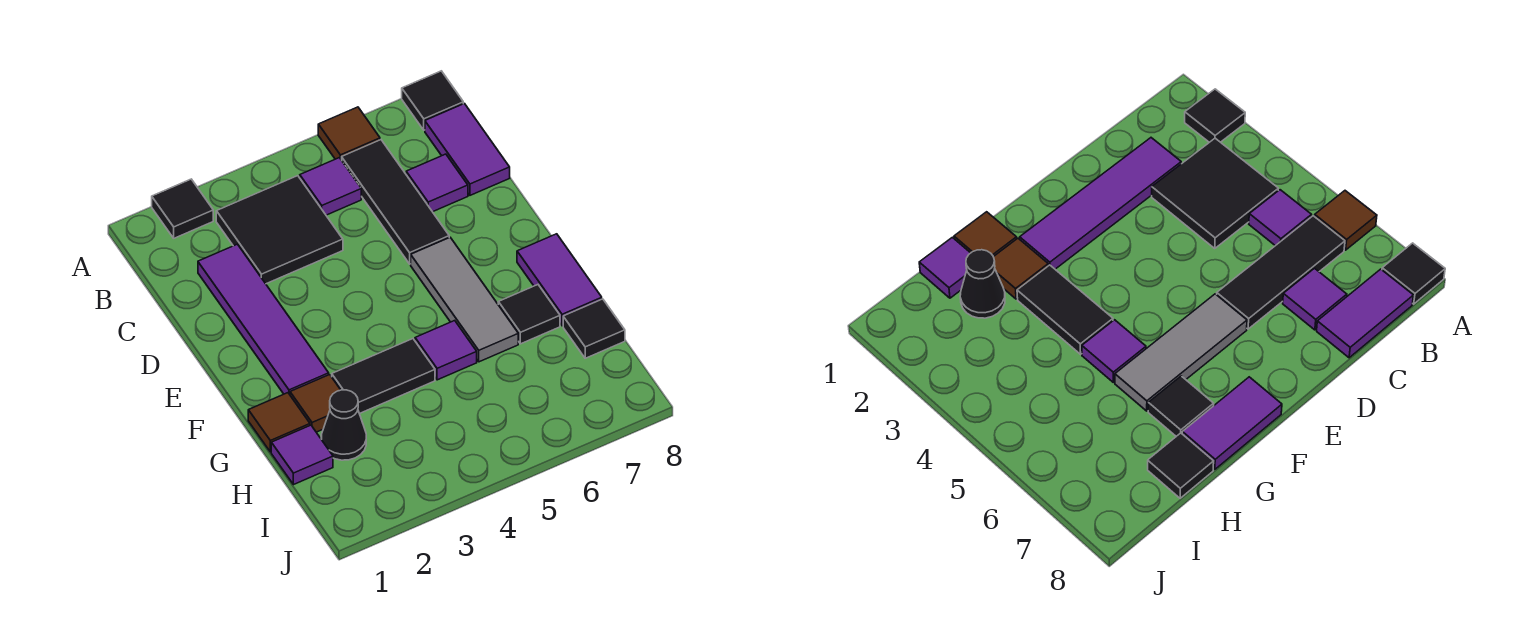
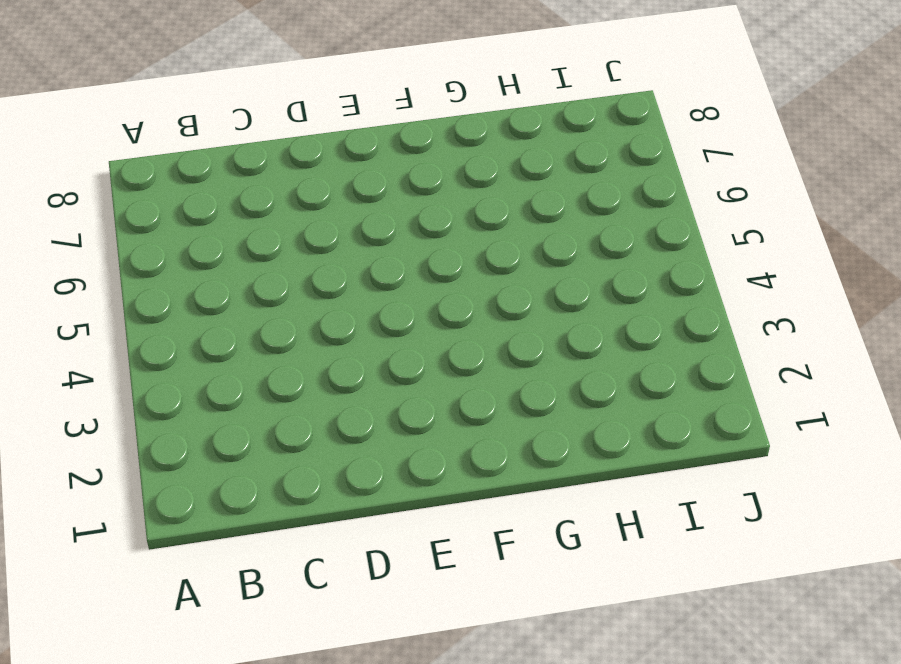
none -> black 1x1 tile [152,179,213,238]
none -> brown 1x1 tile [318,107,380,160]
none -> black 1x1 tile [402,71,463,130]

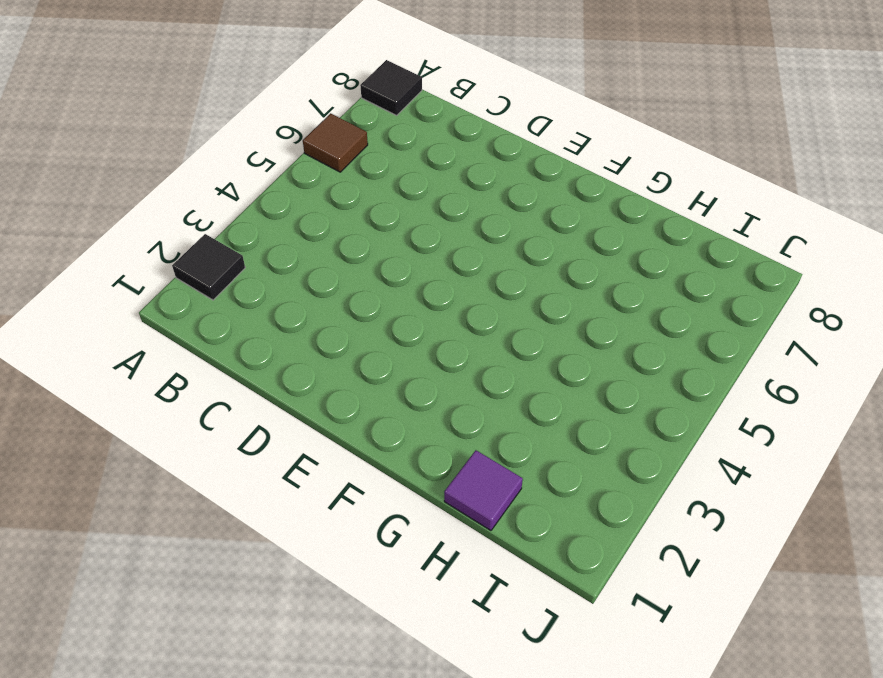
none -> black 2x2 tile [216,176,343,284]
none -> purple 1x1 tile [300,158,361,215]
none -> black 1x3 tile [342,140,449,264]

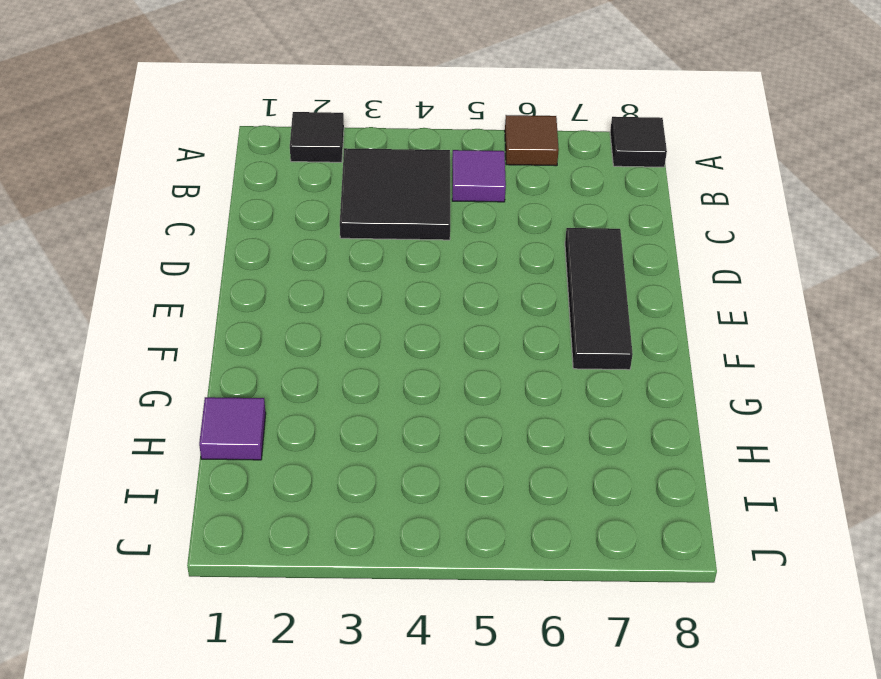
black 1x3 tile [565,228,633,370] -> black 1x3 tile moved to [342,140,449,264]
none -> purple 1x2 tile [425,104,510,195]
none -> purple 1x4 tile [198,244,329,394]
none -> purple 1x1 tile [406,154,468,212]

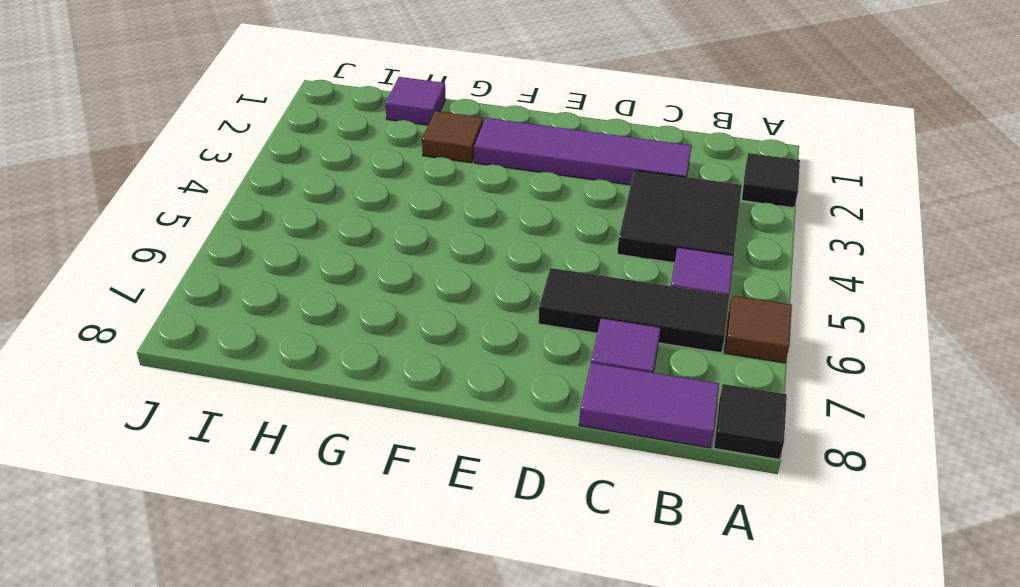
none -> grey 1x3 tile [411,237,518,362]
none -> purple 1x2 tile [517,234,602,326]
none -> brown 1x1 tile [248,393,310,452]

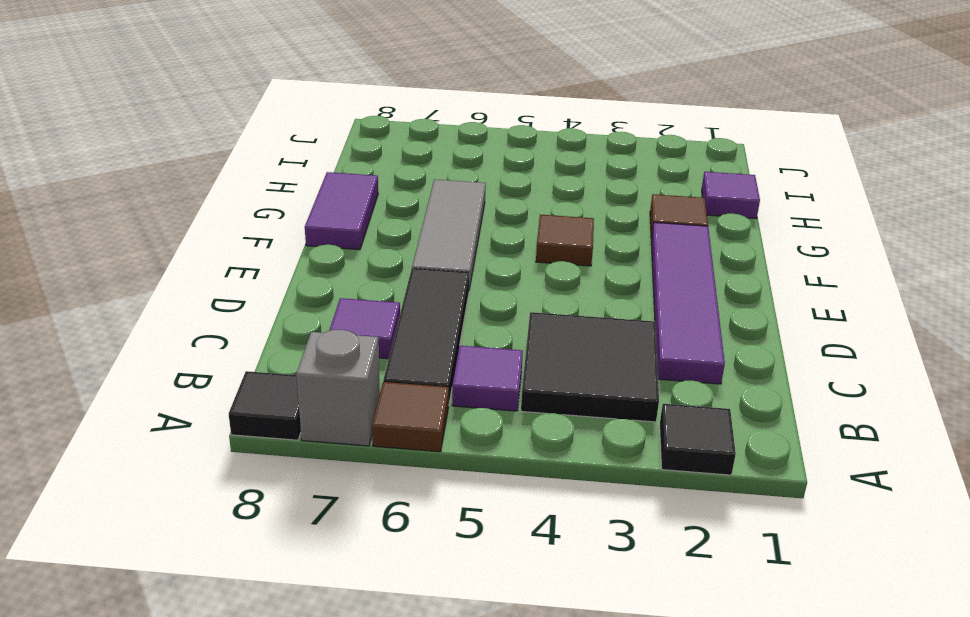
grey 1x1 brick [296,329,380,446] -> none
brown 1x1 tile [536,215,594,266] -> brown 1x1 tile moved to [248,393,310,452]
none -> purple 1x2 tile [425,104,510,195]
none -> black 1x2 tile [332,339,435,414]
none -> purple 1x1 tile [415,321,477,380]

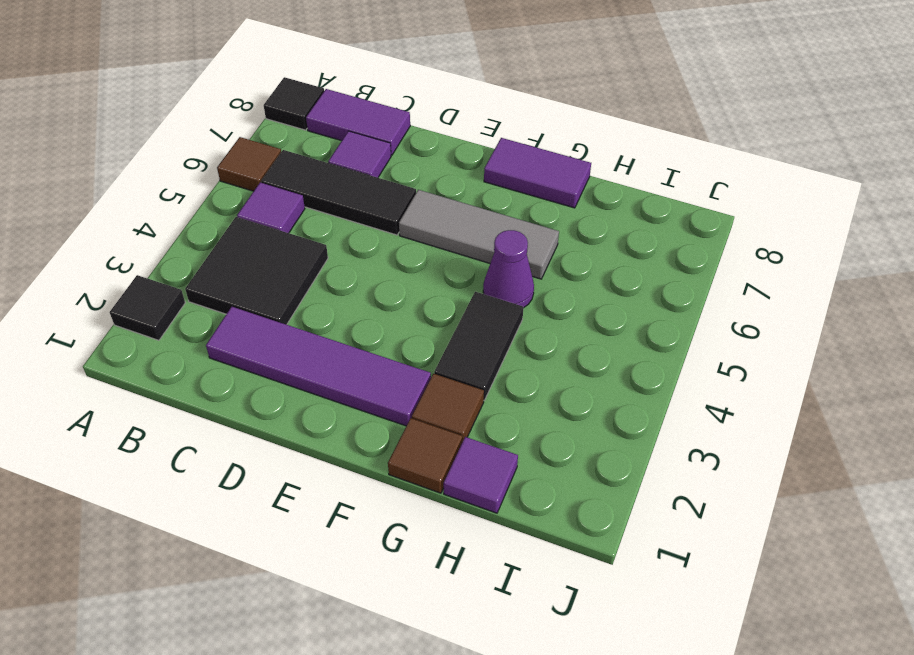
purple 1x1 cone [483,230,534,308] -> purple 1x1 tile [415,321,477,380]
none -> black 1x1 tile [498,285,560,344]
none -> black 1x1 cone [321,390,366,460]
none -> black 1x1 tile [563,299,625,358]

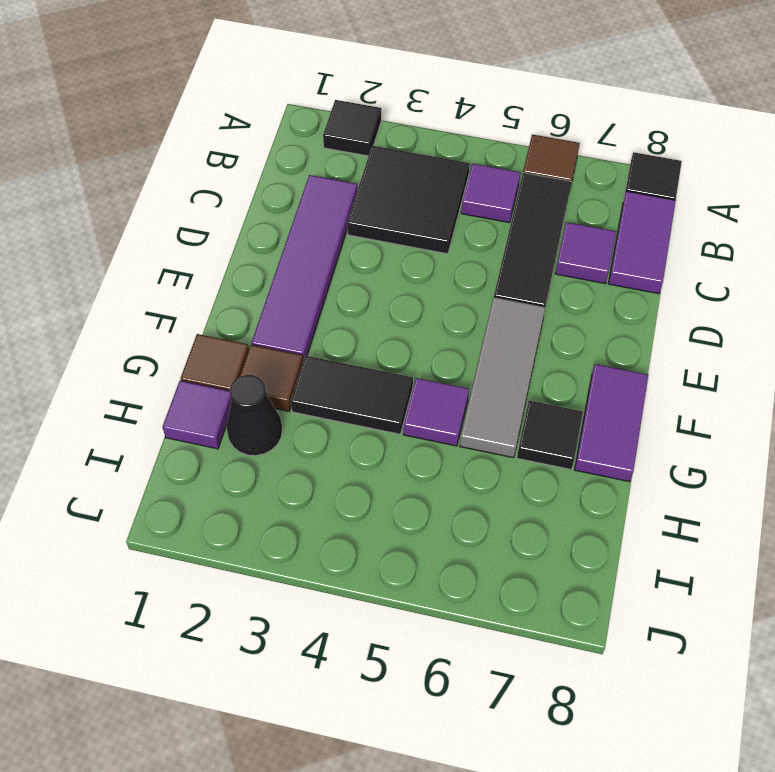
none -> black 1x1 tile [563,299,625,358]

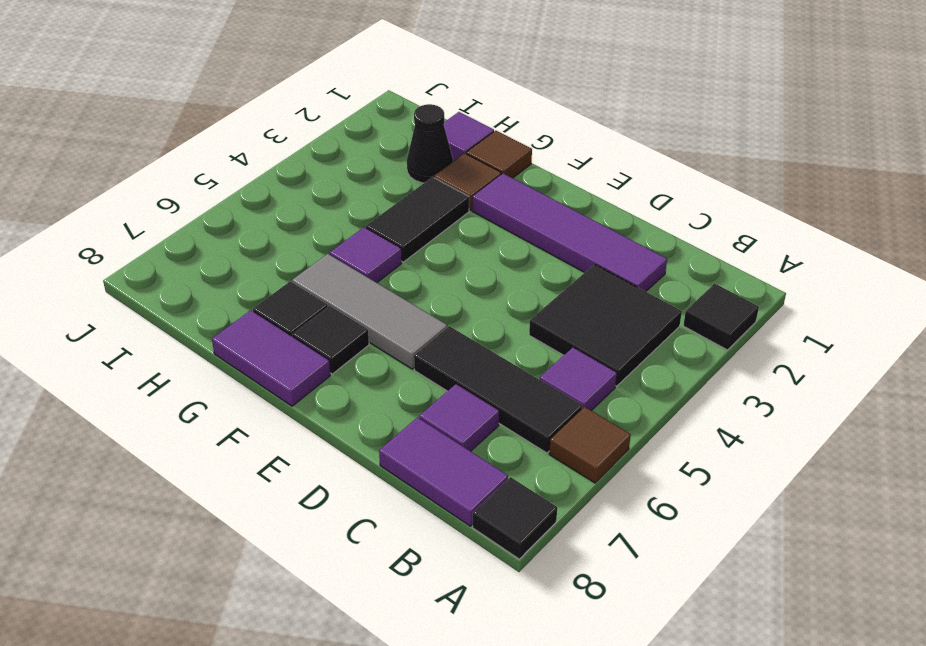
black 1x1 tile [292,306,369,374] -> black 1x1 tile moved to [563,299,625,358]

